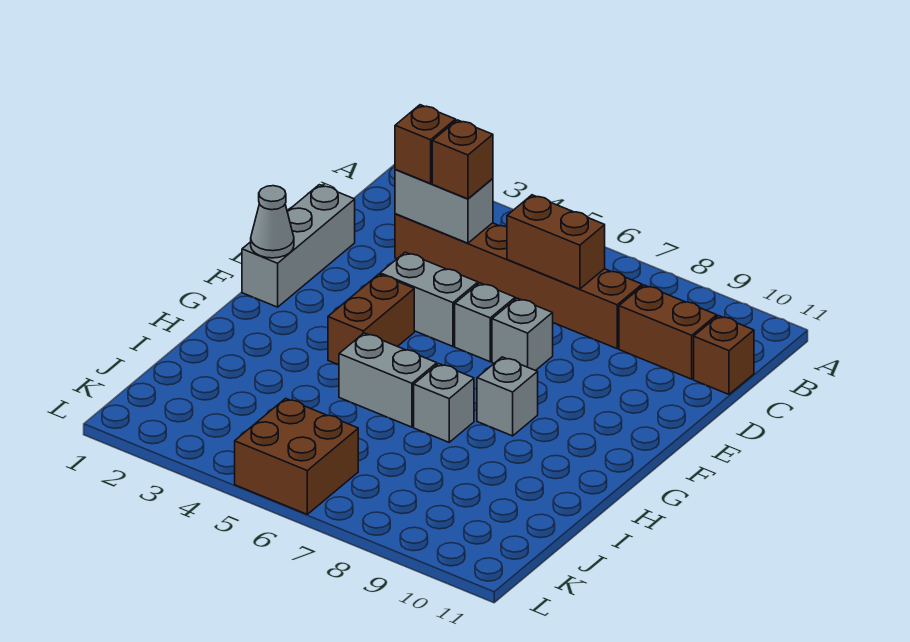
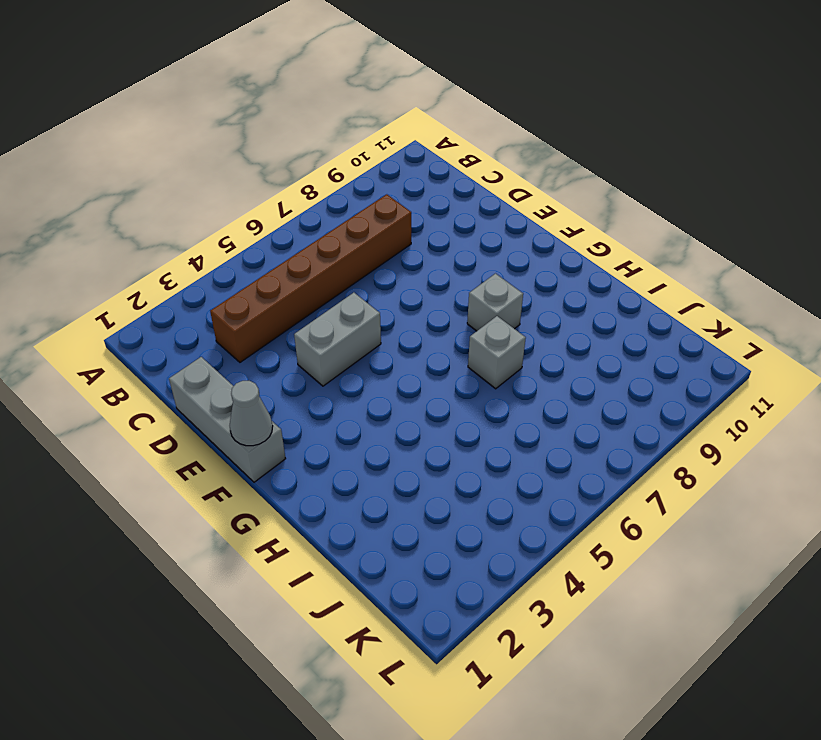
none -> brown 1x2 brick [619,285,717,379]
none -> brown 1x1 brick [694,316,754,394]
none -> grey 1x1 brick [455,283,515,362]

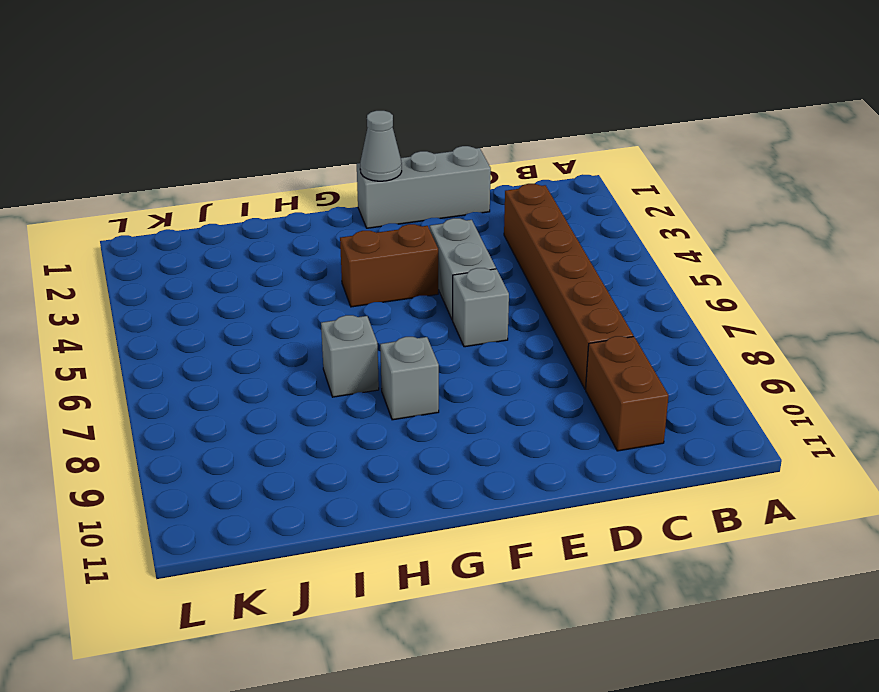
none -> brown 1x1 brick [694,316,754,394]
none -> grey 1x1 brick [492,298,553,371]
none -> grey 1x2 brick [339,333,437,427]

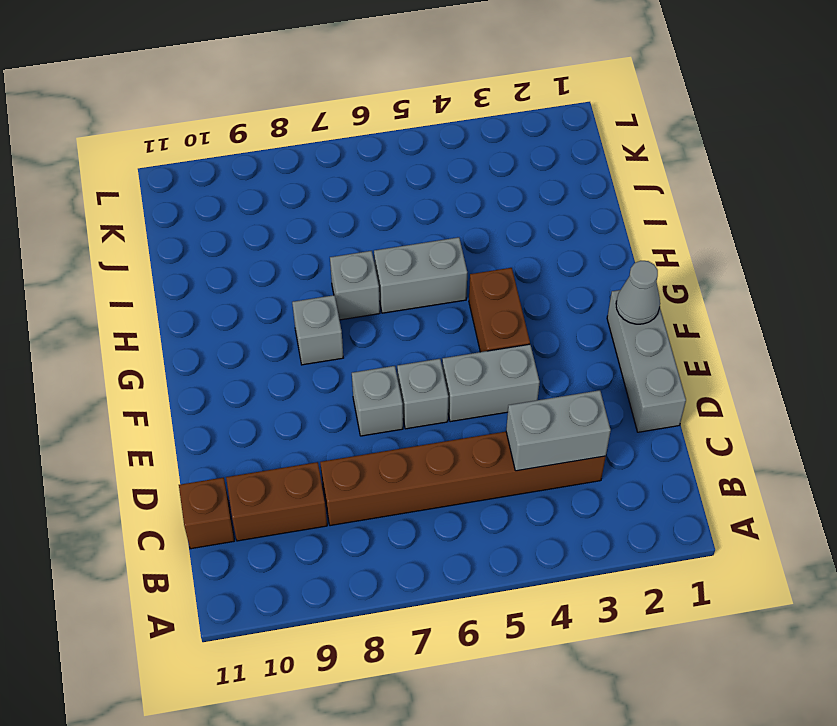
none -> brown 2x2 brick [235,398,358,514]
none -> brown 1x2 brick [507,195,605,289]
none -> brown 1x1 brick [395,105,456,184]

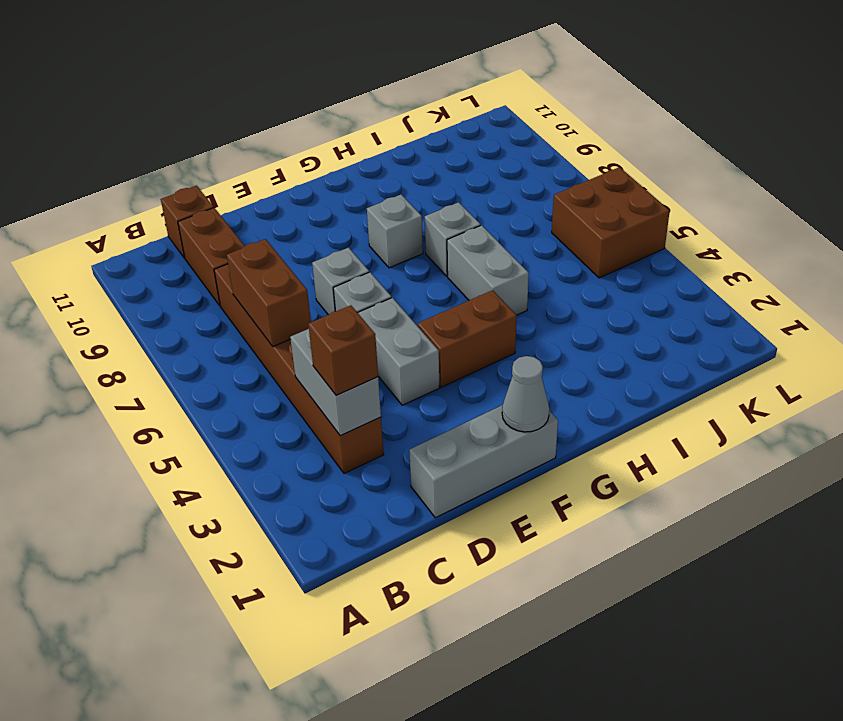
none -> brown 1x1 brick [432,120,493,199]

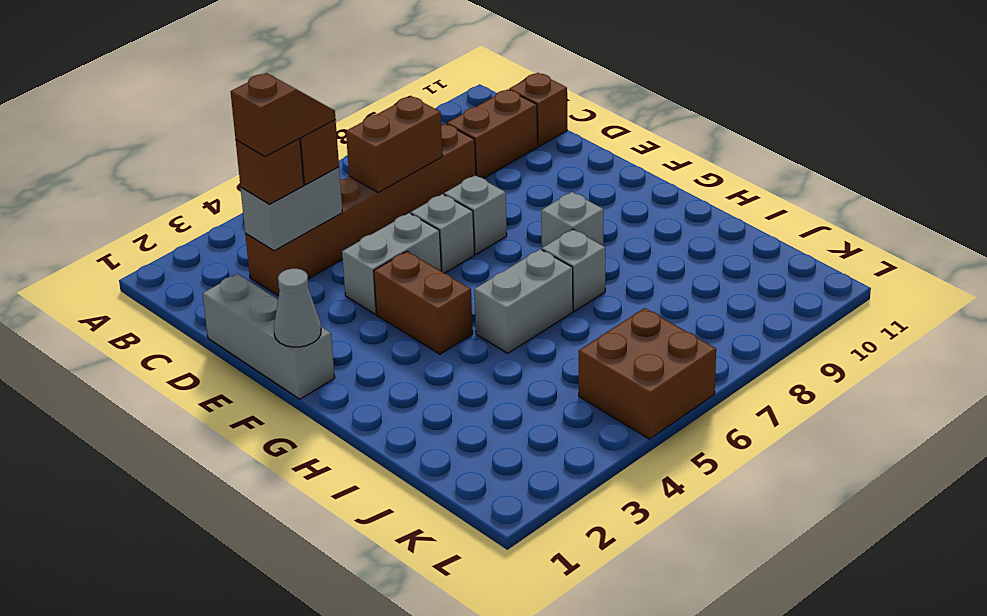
brown 1x2 slope [231,73,335,157] -> none

